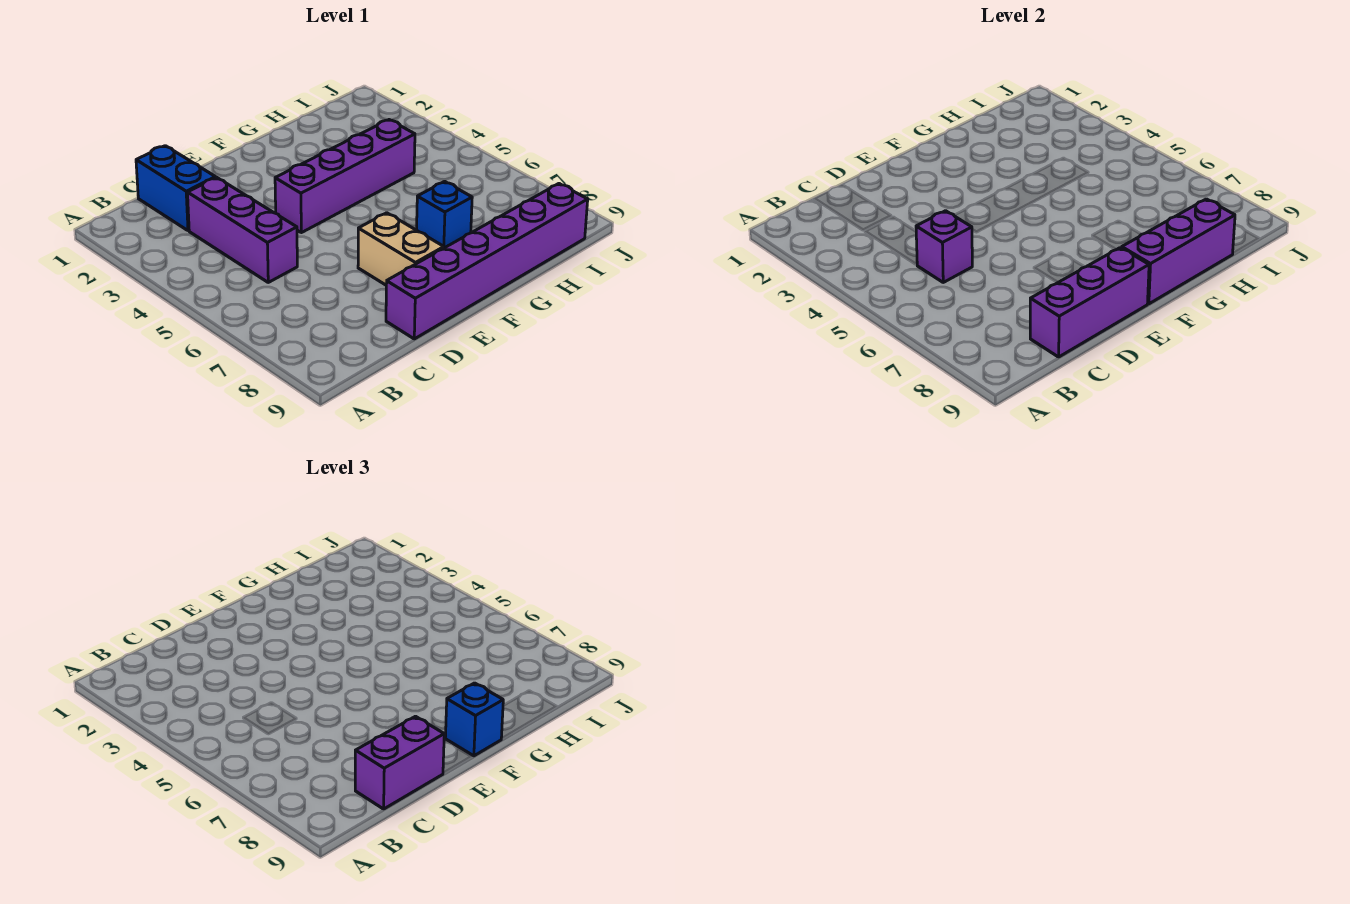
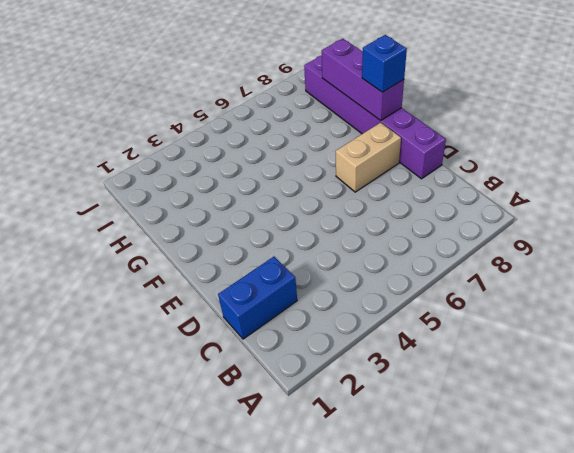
none -> purple 1x3 brick [188,178,297,282]
none -> purple 1x4 brick [275,120,415,233]

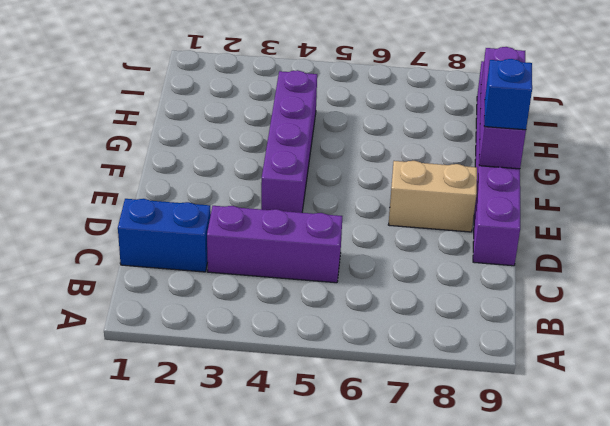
none -> blue 1x1 brick [417,181,472,248]
none -> purple 1x1 brick [916,211,972,282]

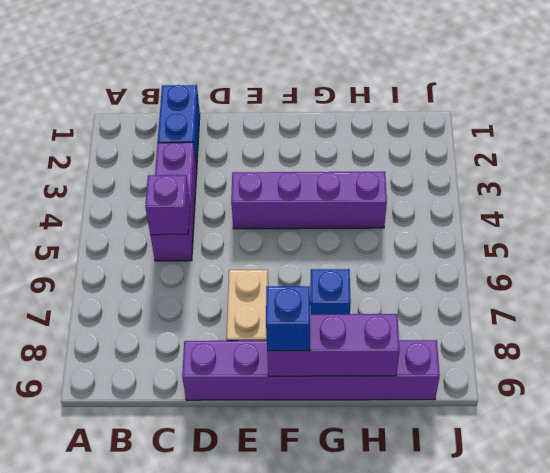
none -> purple 1x3 brick [1030,248,1149,357]
none -> purple 1x2 brick [355,716,444,809]

